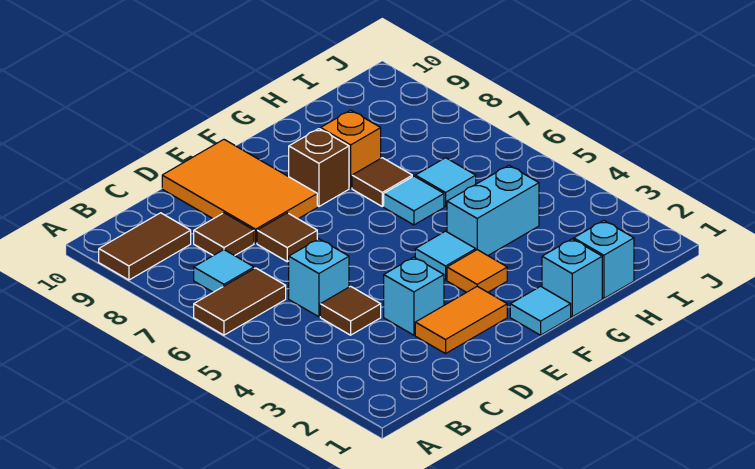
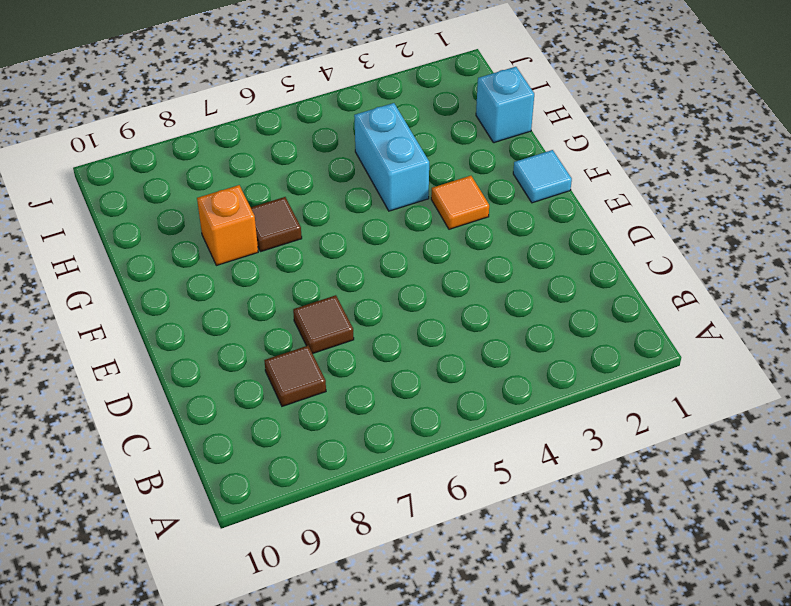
none -> brown 1x2 tile [194,268,286,335]
none -> brown 1x2 tile [99,213,191,280]
none -> cyan 1x1 tile [194,250,254,292]

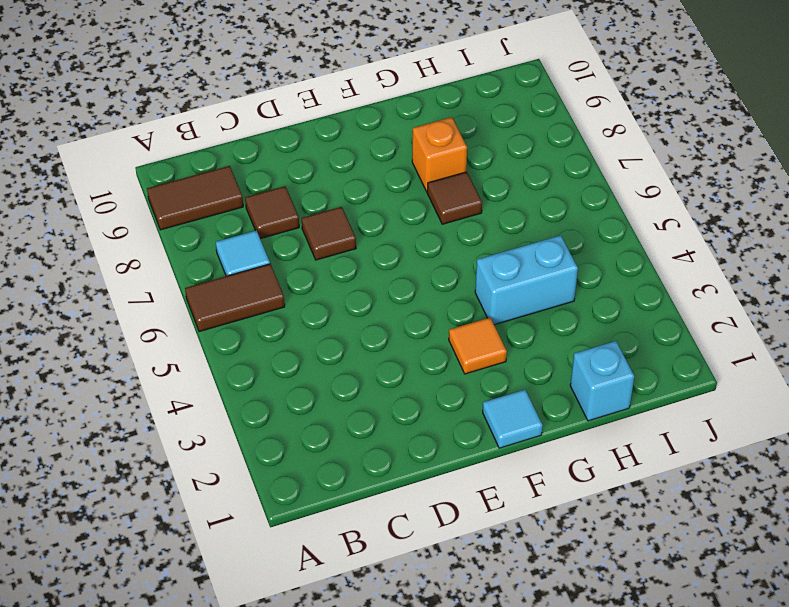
none -> brown 1x1 tile [320,286,381,335]
none -> cyan 1x1 brick [289,239,349,317]
none -> orange 1x2 tile [415,286,507,354]

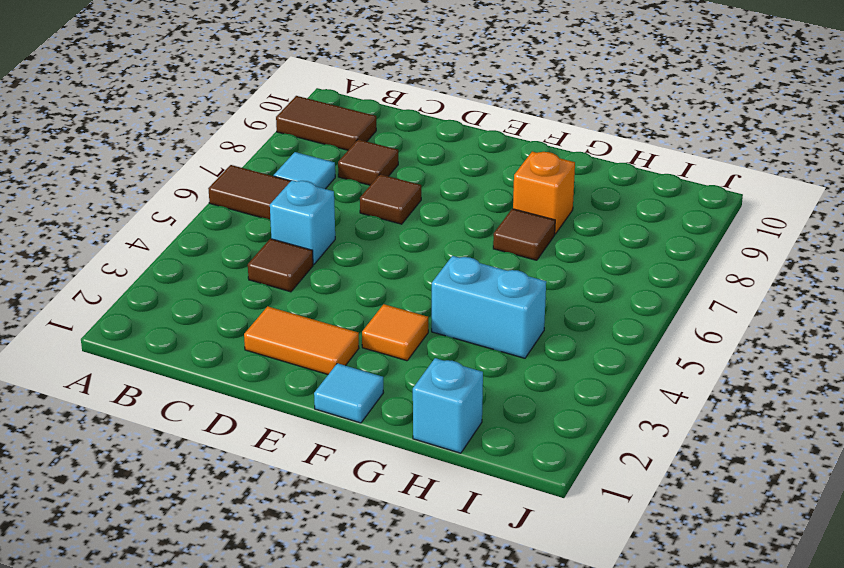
none -> cyan 1x1 brick [384,257,444,335]
none -> orange 2x3 tile [162,140,317,243]
none -> cyan 1x1 tile [415,231,476,280]

